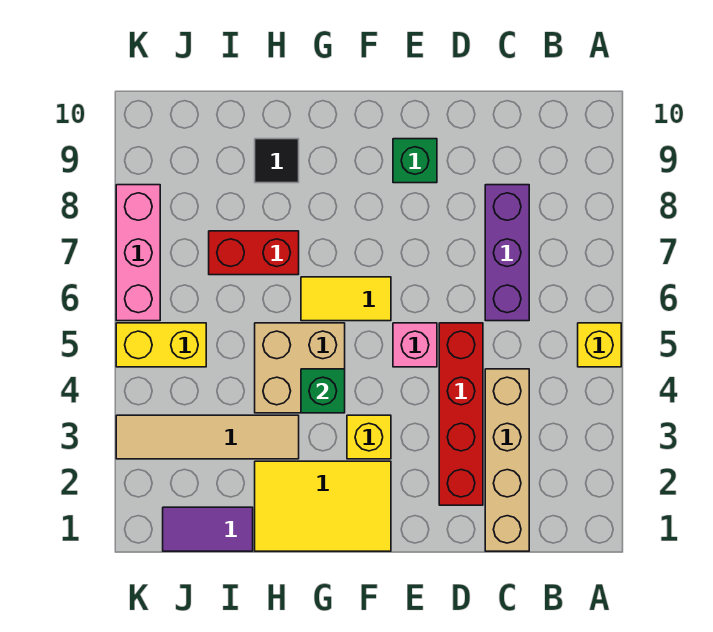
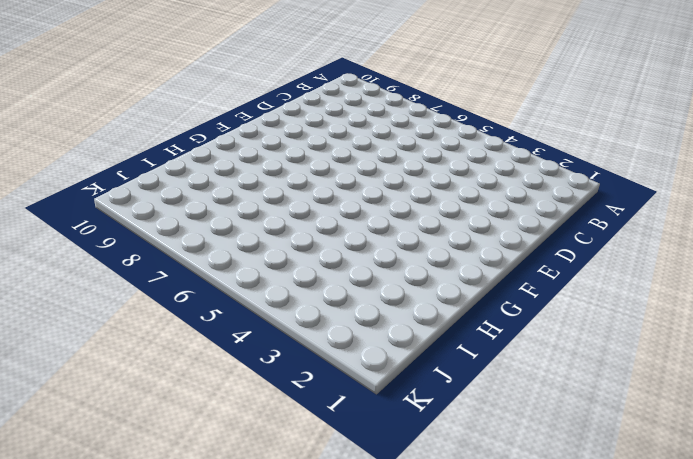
none -> yellow 1x1 brick [578,323,621,367]
none -> tan 1x4 brick [485,369,529,551]
none -> purple 1x3 brick [485,185,529,321]

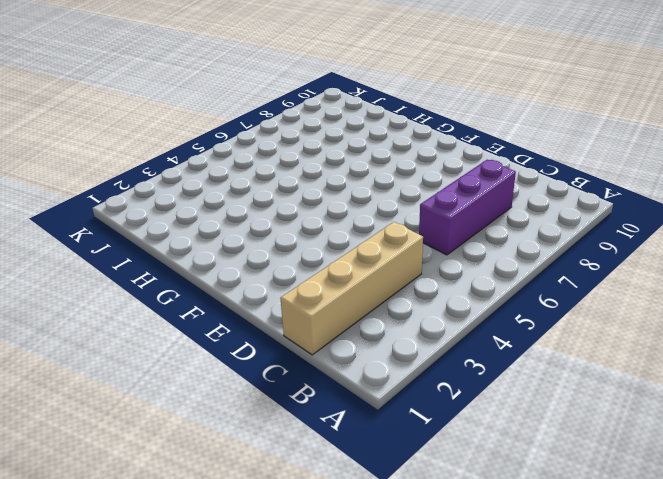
none -> yellow 1x1 brick [578,323,621,367]
none -> red 1x4 brick [439,323,483,505]
none -> pink 1x1 brick [393,323,437,367]

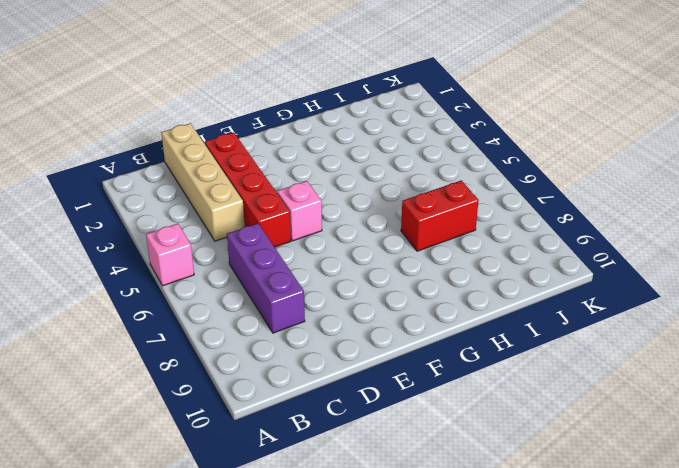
pink 1x1 brick [146,224,194,286] -> yellow 1x1 brick [578,323,621,367]
none -> green 1x1 brick [393,139,437,183]
none -> yellow 2x3 tile [255,461,391,551]
none -> yellow 1x1 brick [347,415,391,459]

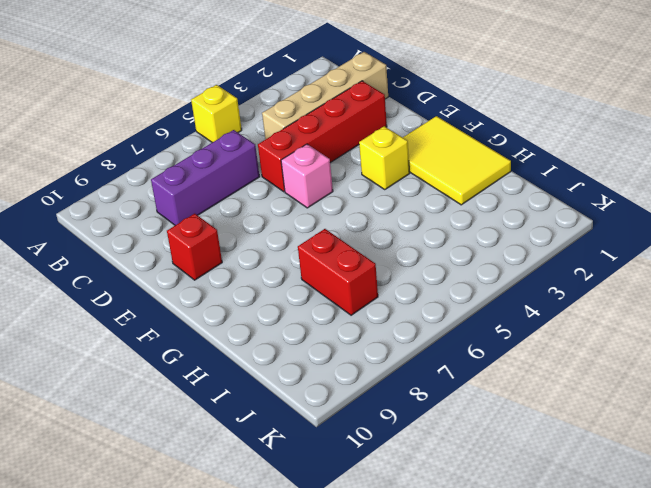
red 1x1 brick [167,214,222,280] -> green 1x1 brick [393,139,437,183]
none -> yellow 1x2 tile [301,277,391,321]
none -> tan 2x2 brick [255,323,345,413]
none -> tan 1x4 tile [116,415,299,459]

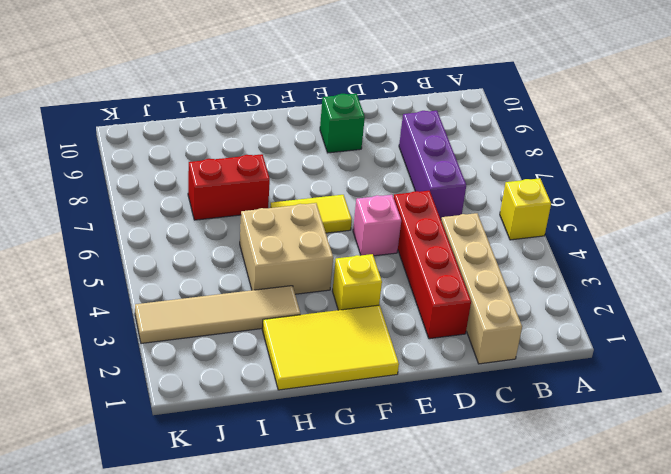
none -> black 1x1 tile [255,139,299,183]
none -> purple 1x2 tile [163,507,253,551]
none -> yellow 1x2 brick [116,323,206,367]

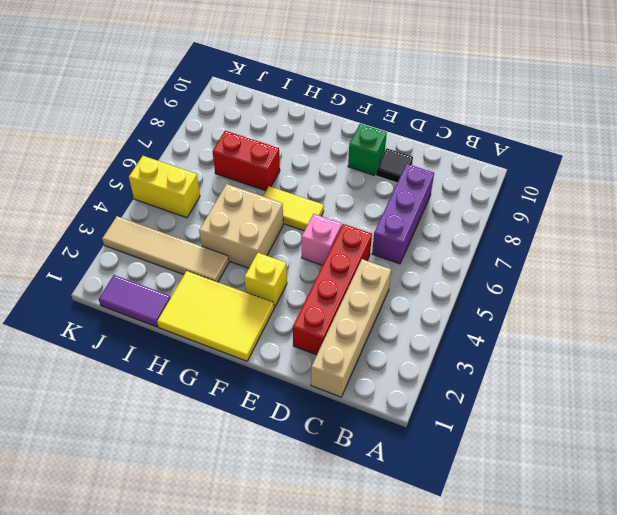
black 1x1 tile [376,149,413,183] -> black 1x1 tile moved to [255,139,299,183]
none -> yellow 1x1 brick [578,323,621,367]
none -> pink 1x3 brick [116,185,160,321]
none -> green 1x1 brick [301,369,345,413]

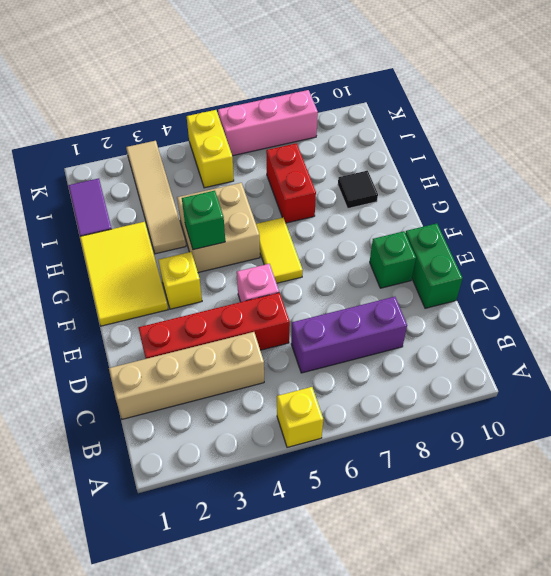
green 1x2 brick [405,223,463,308] -> none

